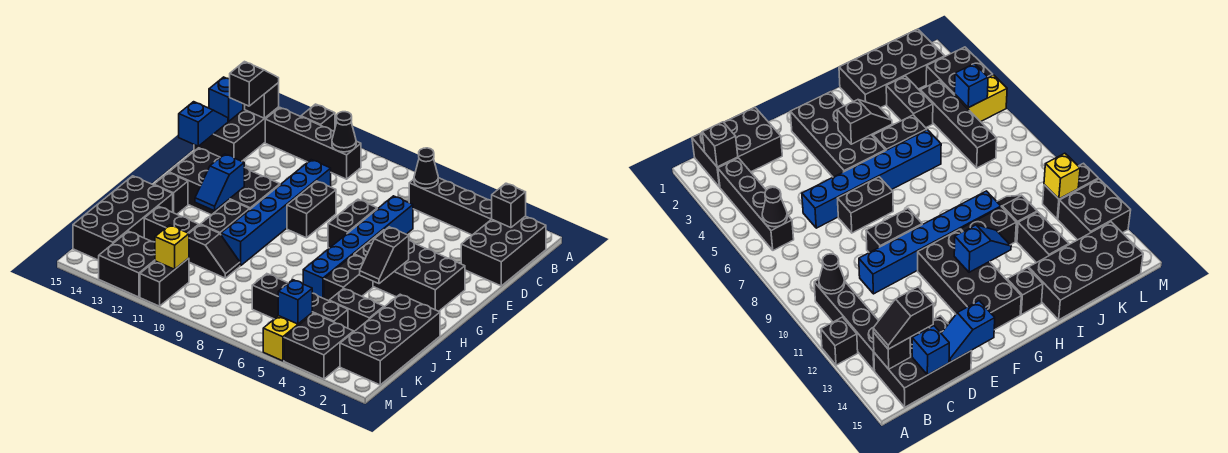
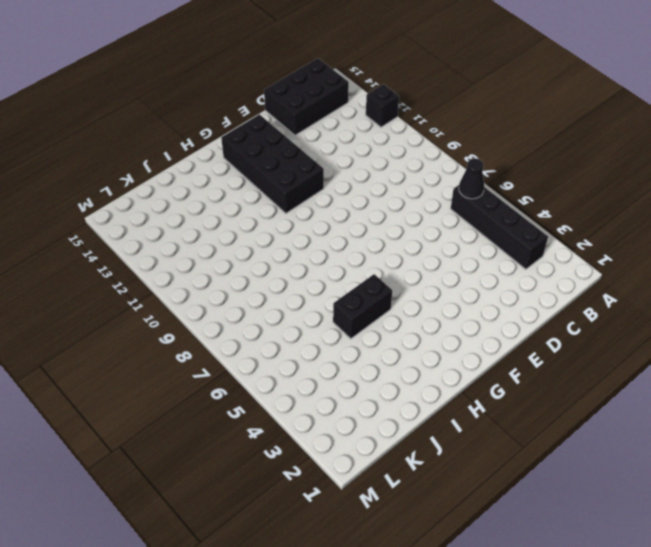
none -> black 2x3 brick [461,216,546,286]
none -> black 1x4 brick [265,108,361,179]
none -> blue 1x6 brick [303,196,413,299]
none -> blue 1x6 brick [221,160,331,266]

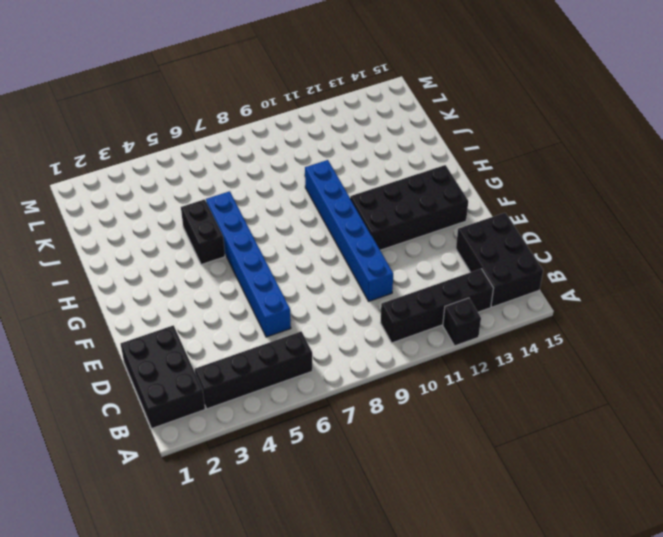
none -> black 1x2 brick [328,199,377,248]
none -> black 1x2 brick [287,181,336,238]
none -> black 2x4 brick [354,230,465,311]
none -> black 1x2 brick [200,200,250,234]

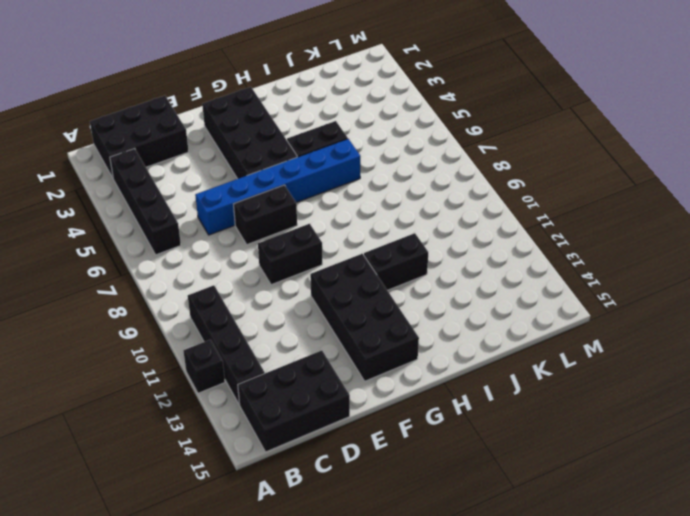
none -> blue 1x6 brick [221,160,331,266]
none -> black 1x1 brick [154,173,188,214]
none -> black 2x4 brick [340,294,440,385]
none -> black 2x4 brick [73,176,173,260]

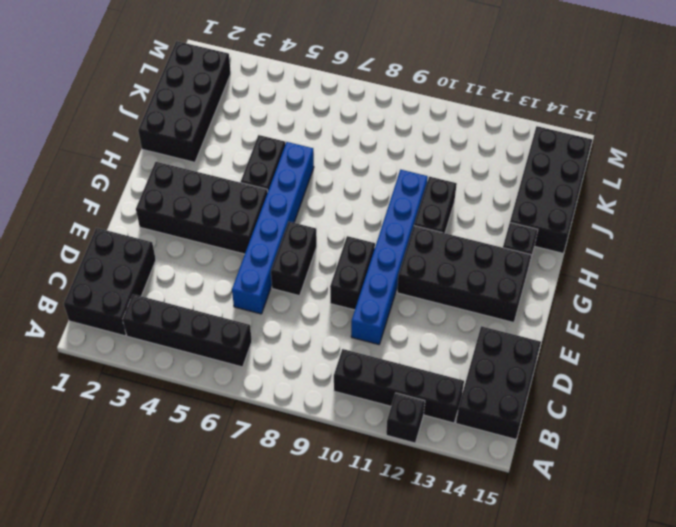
none -> black 1x2 brick [329,288,384,331]
none -> black 1x2 slope [189,225,240,278]
none -> black 1x2 brick [144,206,199,242]
none -> black 1x4 brick [252,274,348,328]

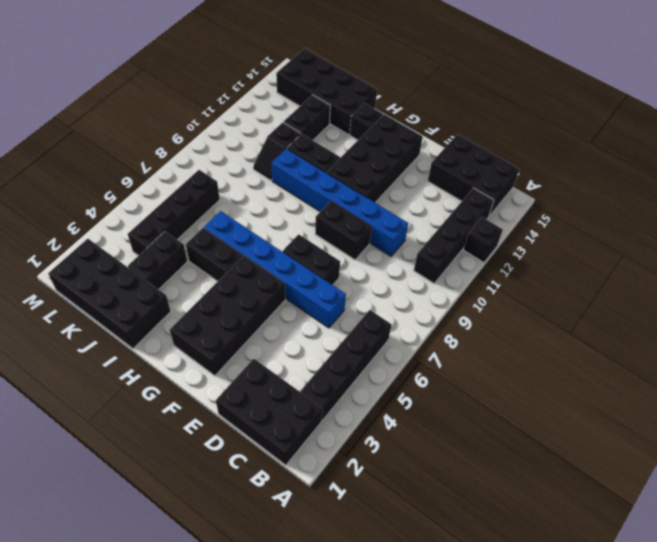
none -> black 2x2 brick [284,313,354,379]
none -> yellow 1x2 brick [263,313,312,361]
none -> black 1x2 brick [140,258,189,306]
none -> black 2x2 brick [99,231,155,297]

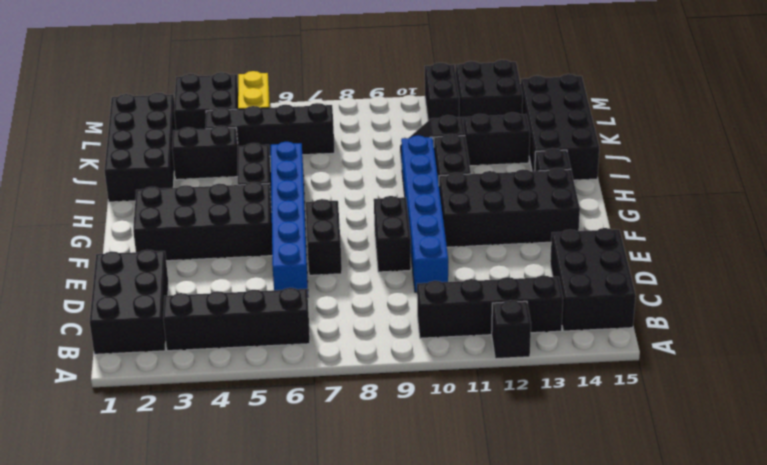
none -> black 1x1 brick [492,183,526,228]
none -> black 1x1 cone [414,148,438,188]
none -> black 1x1 cone [332,112,356,152]
none -> black 1x1 brick [245,83,279,118]

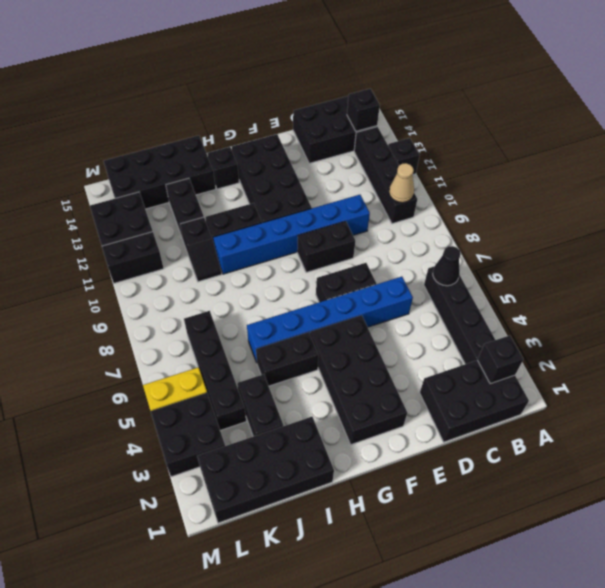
tan 1x1 cone [389,163,414,203] -> black 1x1 cone [332,112,356,152]
none -> blue 1x1 brick [209,77,243,121]
none -> blue 1x2 slope [179,102,228,146]
none -> black 1x2 slope [360,227,409,284]
none -> blue 1x2 slope [195,154,245,211]

